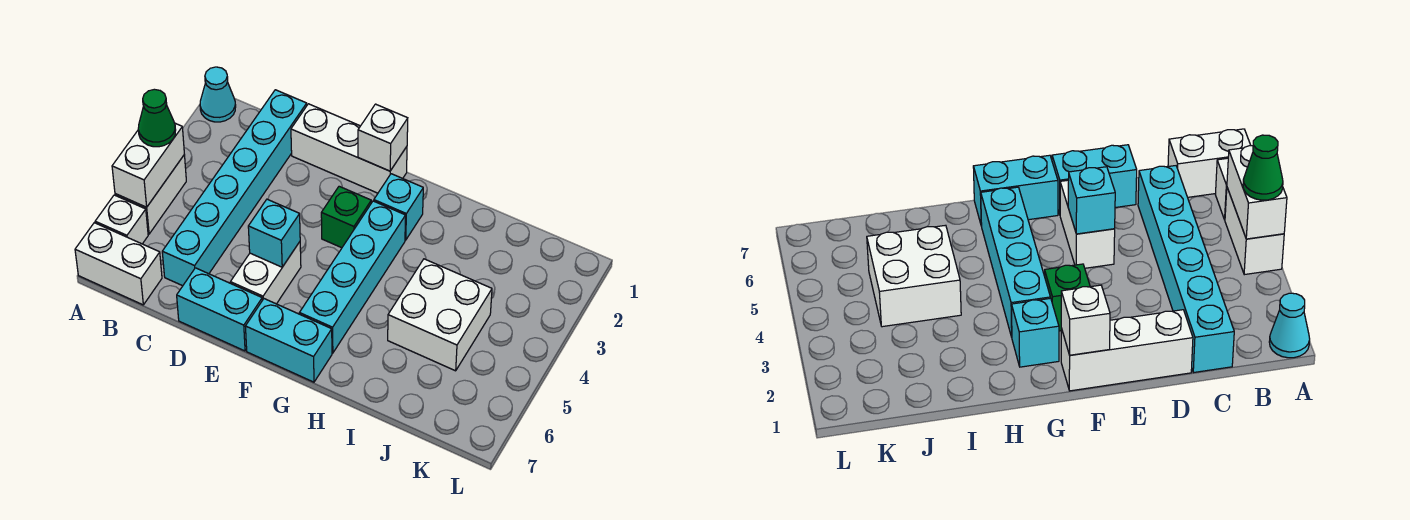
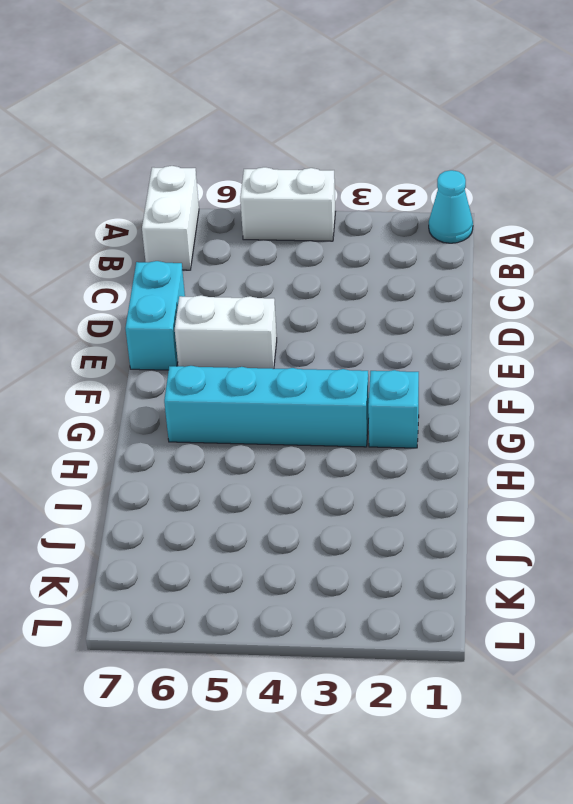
none -> white 1x1 brick [95,195,148,244]
none -> cyan 1x6 brick [162,90,307,286]
none -> white 1x3 brick [291,104,407,193]

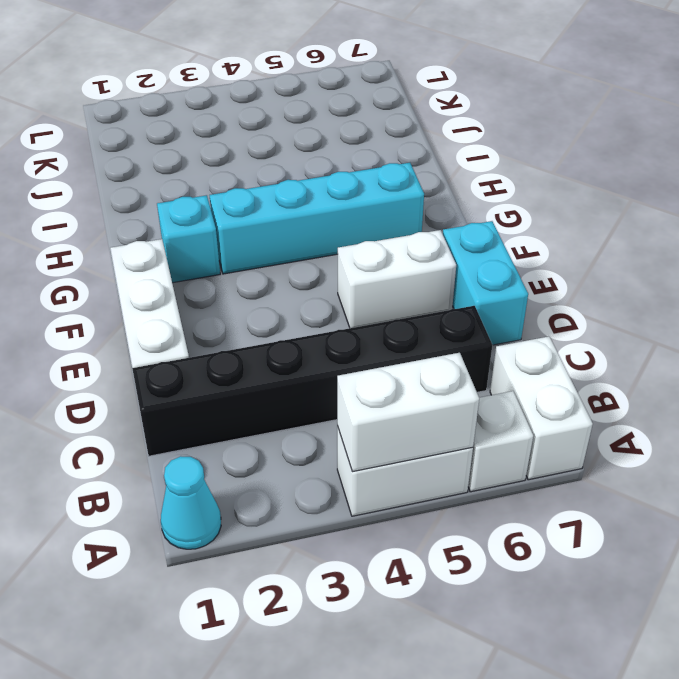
black 1x6 brick [132,306,492,456] -> cyan 1x6 brick [162,90,307,286]
none -> green 1x1 brick [321,186,371,248]
none -> cyan 1x2 brick [245,299,332,382]
none -> white 2x2 brick [388,259,492,371]

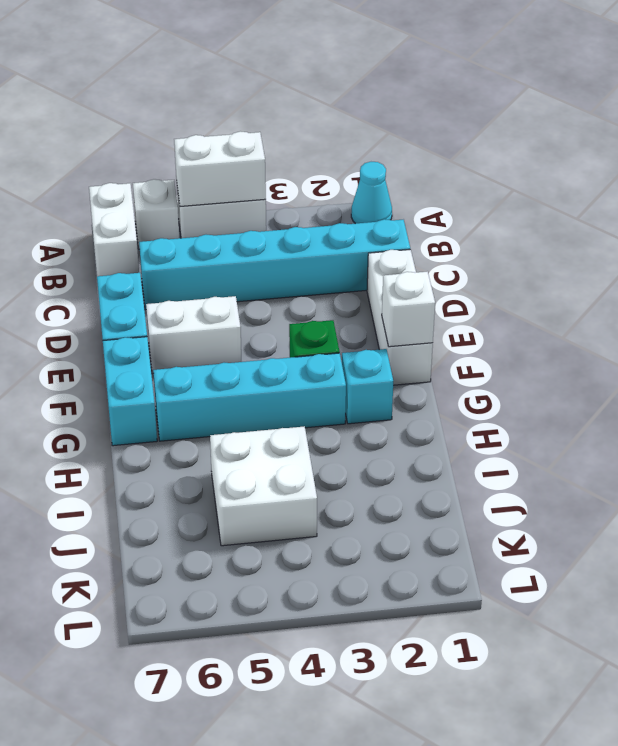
none -> cyan 1x1 brick [248,199,300,267]
none -> green 1x1 cone [138,89,176,147]

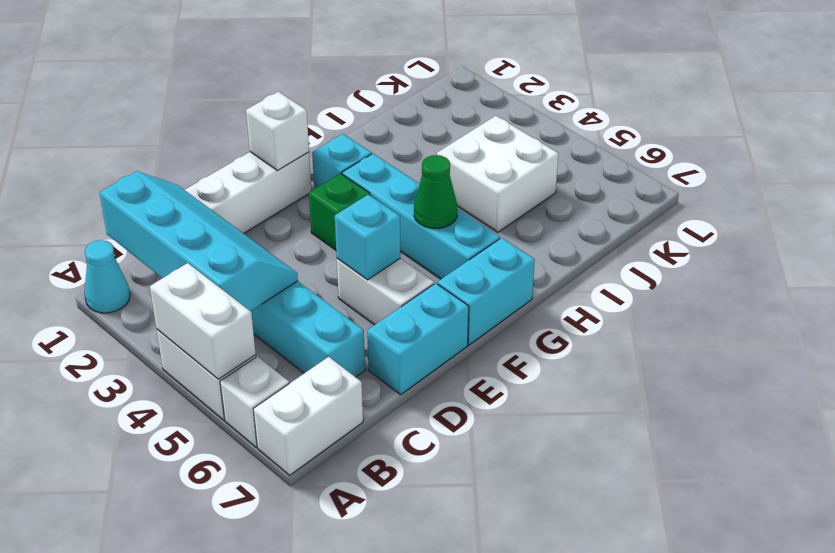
cyan 2x4 slope [99,171,298,311] -> none
green 1x1 cone [414,155,457,228] -> green 1x1 cone moved to [138,89,176,147]

